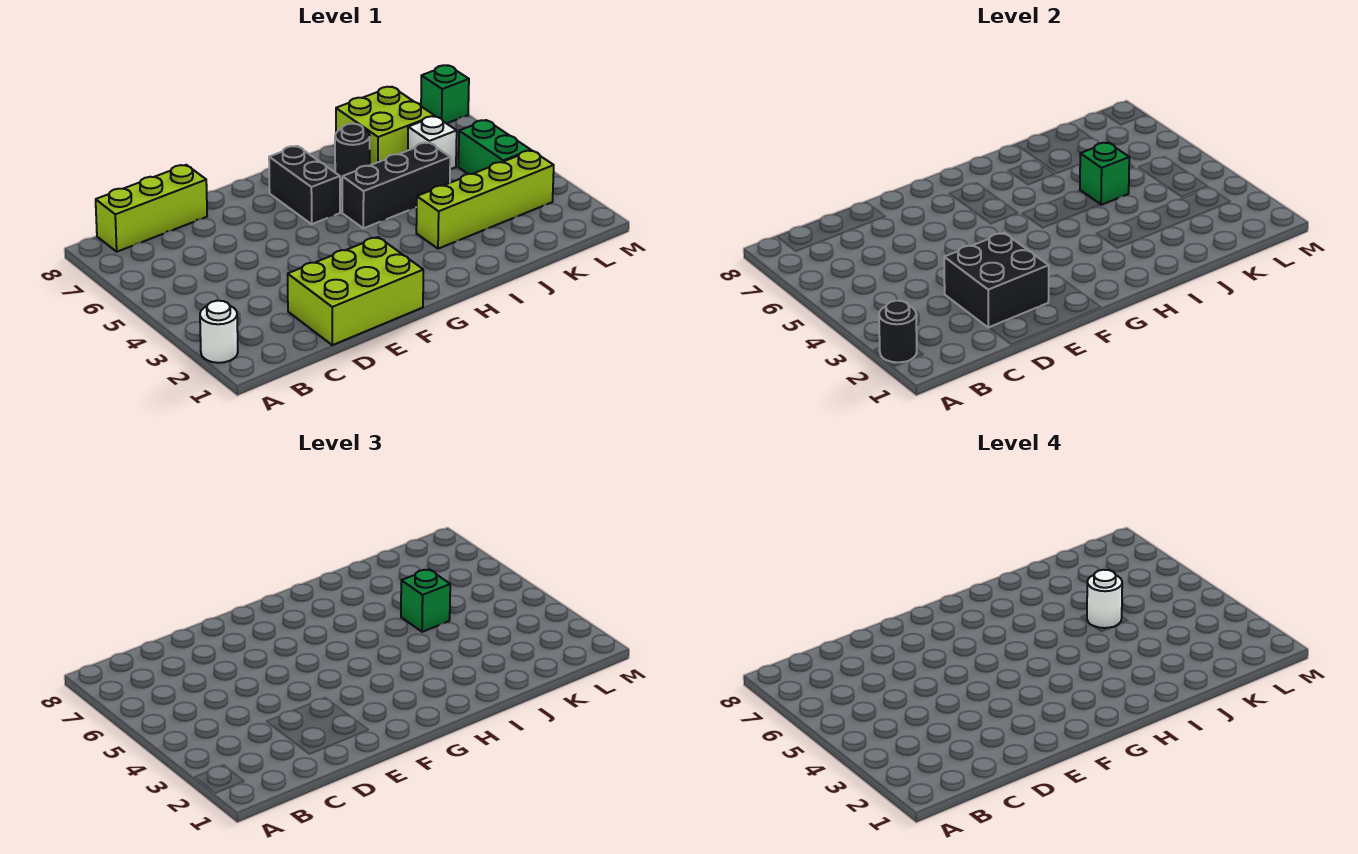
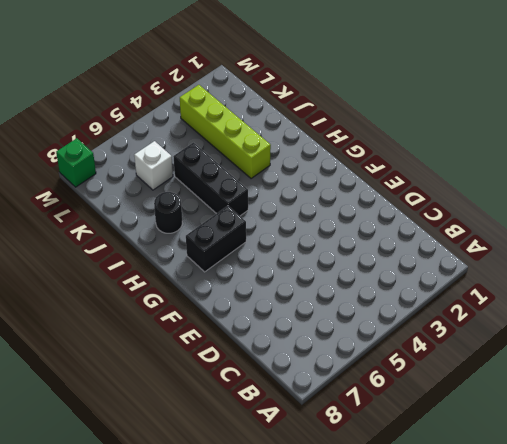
none -> white 1x1 round brick [200,301,238,363]
none -> lime 1x3 brick [96,165,207,252]
none -> lime 2x3 brick [288,237,423,345]

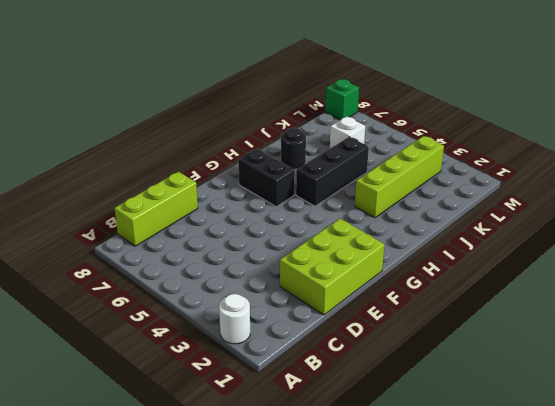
none -> lime 2x2 brick [336,87,434,165]
none -> green 1x2 brick [458,120,531,174]
none -> black 1x1 round brick [879,301,917,362]

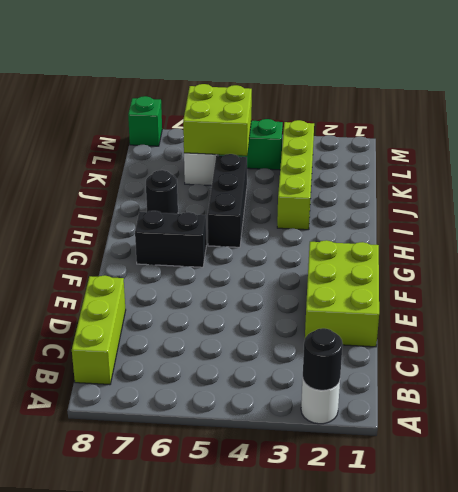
lime 2x2 brick [183,84,252,156] -> lime 2x2 brick moved to [336,87,434,165]
none -> black 2x2 brick [944,233,1049,328]
none -> green 1x1 brick [1080,143,1129,205]
none -> green 1x1 brick [401,570,450,632]

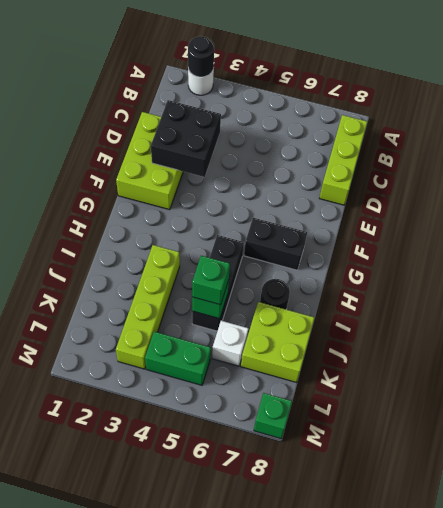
none -> white 1x1 round brick [1087,570,1122,628]

